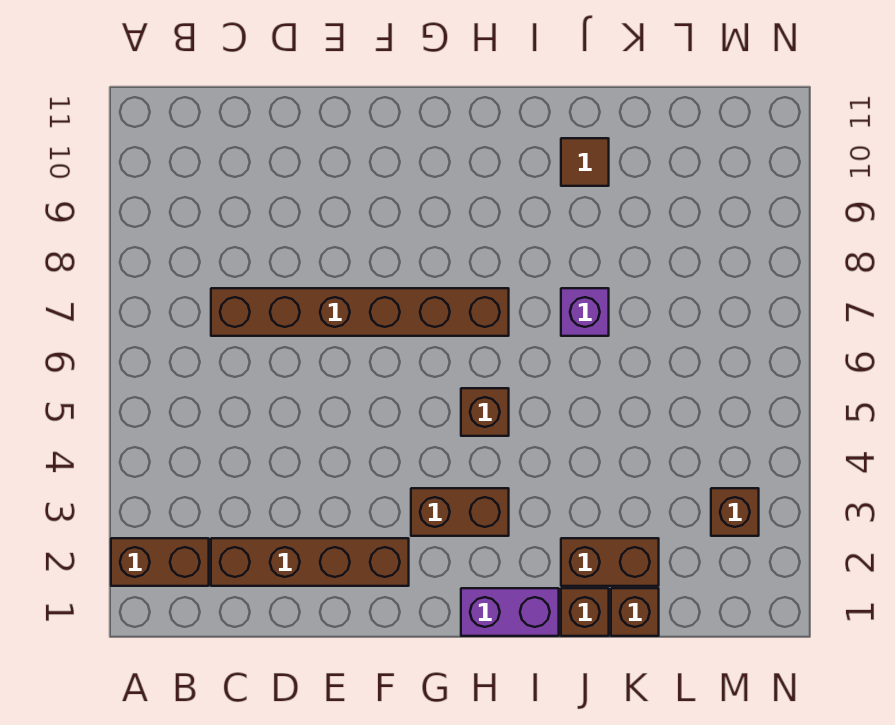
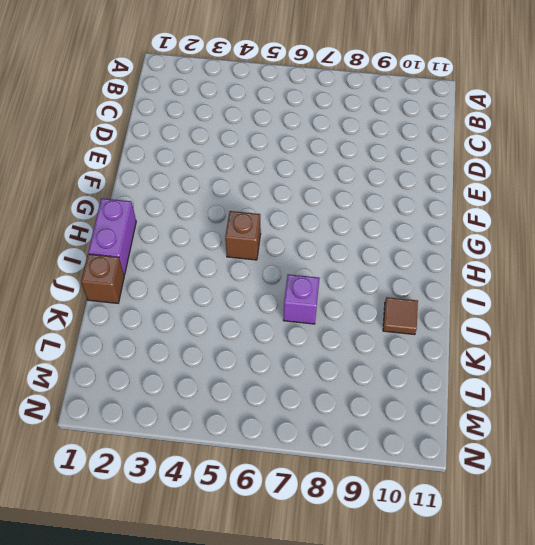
none -> brown 1x2 brick [111,538,209,586]
none -> brown 1x4 brick [211,538,409,586]
none -> brown 1x6 brick [211,288,509,336]

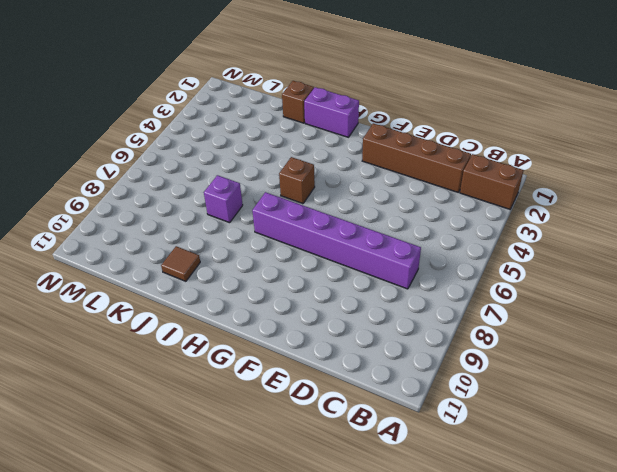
purple 1x6 brick [252,192,421,289] -> brown 1x6 brick [211,288,509,336]
none -> brown 1x2 brick [411,488,509,536]
none -> brown 1x2 brick [561,538,659,586]
none -> brown 1x1 brick [611,588,659,636]

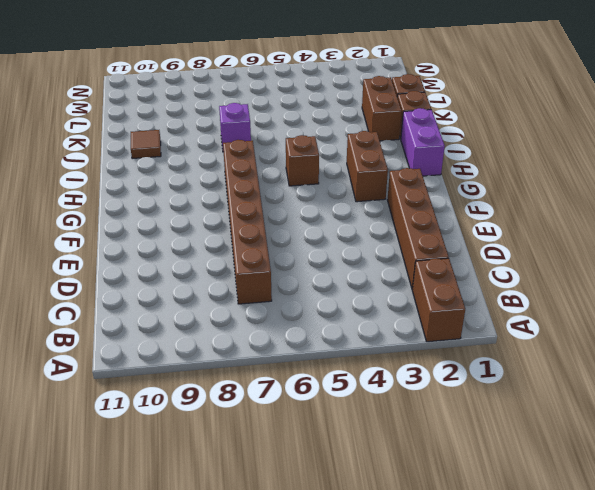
none -> brown 1x1 brick [711,488,759,536]

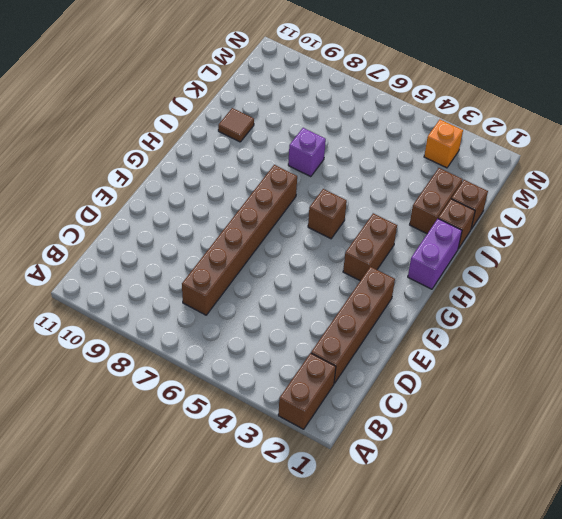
orange 1x1 brick [424,120,463,168] -> brown 1x1 brick [711,488,759,536]

